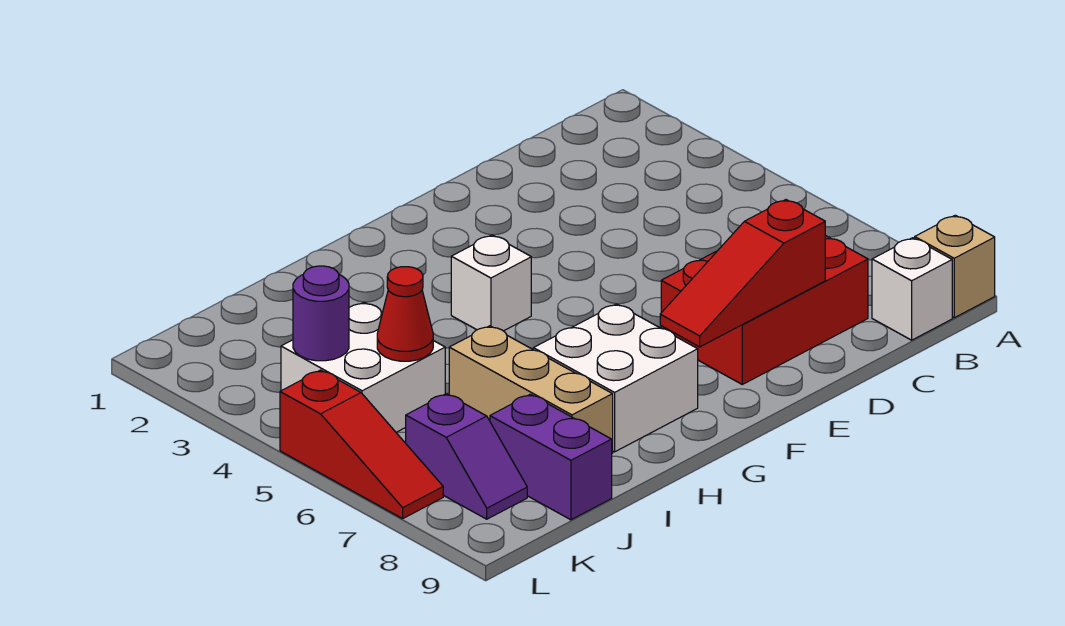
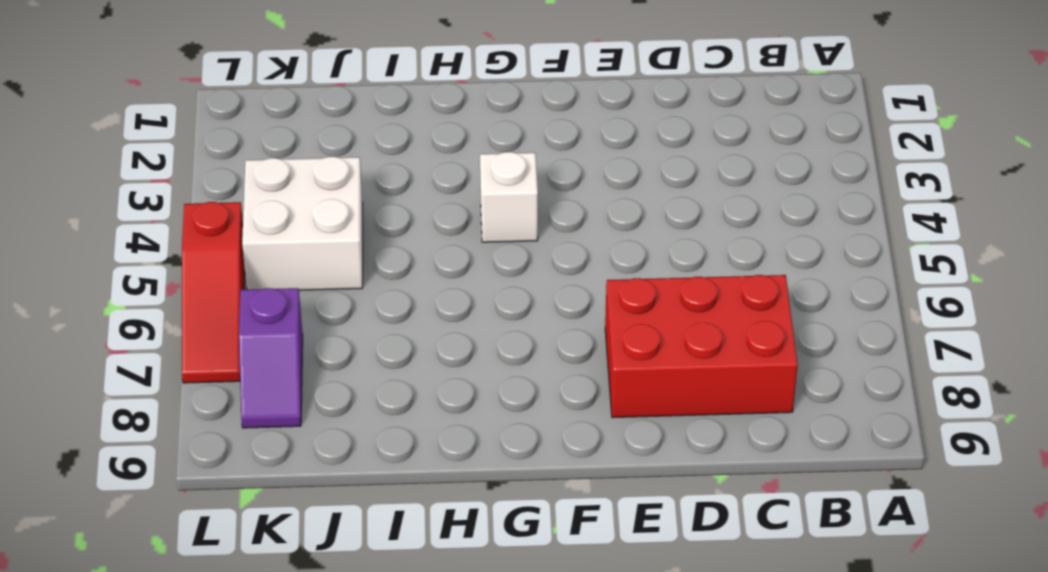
none -> tan 1x1 brick [915,215,995,318]
none -> white 1x1 brick [872,238,952,340]
none -> white 2x2 brick [533,304,698,452]

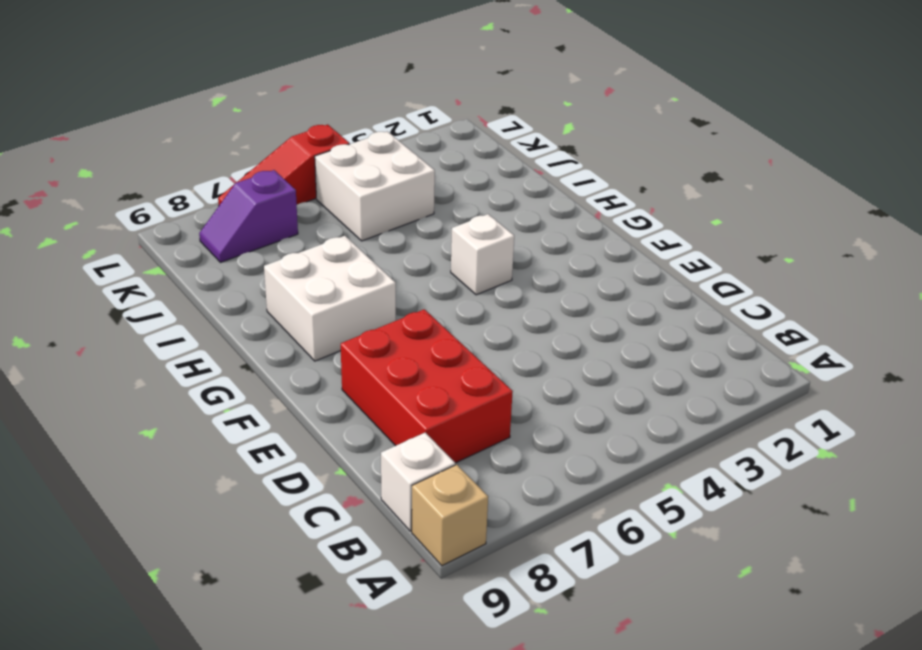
none -> tan 1x3 brick [449,326,613,453]
none -> purple 1x2 brick [490,394,612,520]
none -> red 1x3 slope [660,200,825,347]

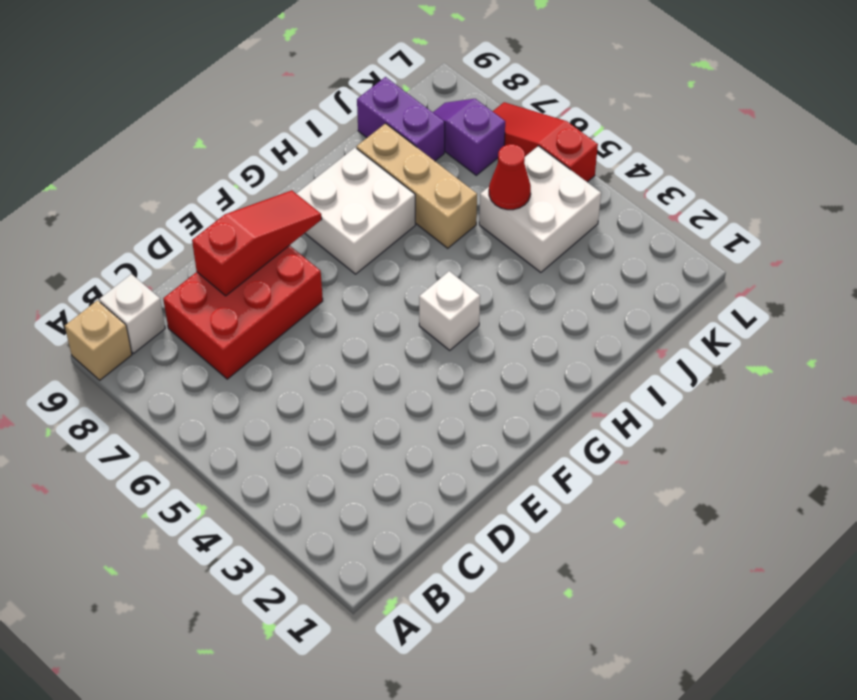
none -> purple 1x1 round brick [293,266,349,361]

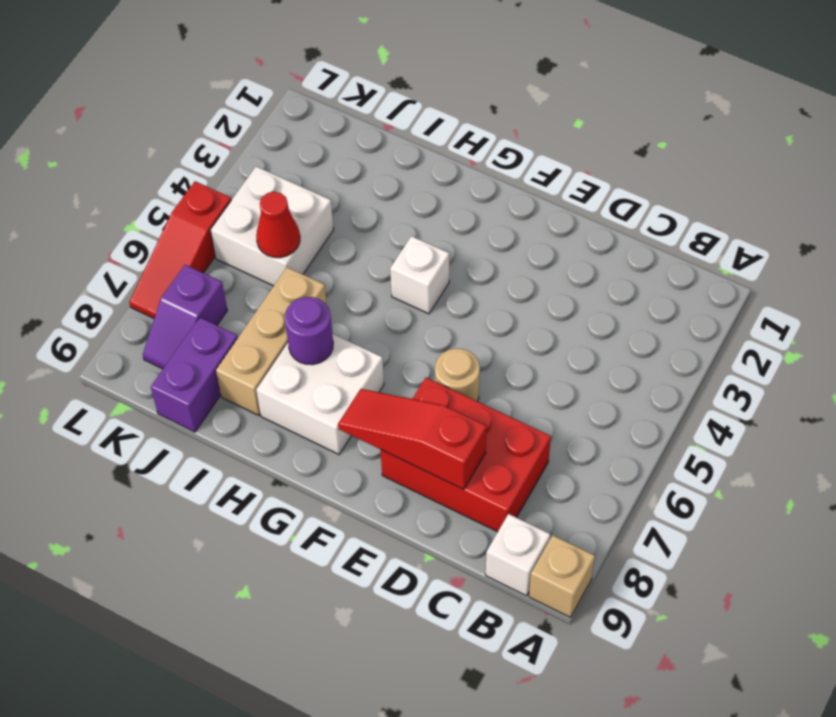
tan 1x1 round brick [435,348,480,402] -> none
purple 1x1 round brick [285,297,333,365] -> purple 1x1 round brick moved to [293,266,349,361]

